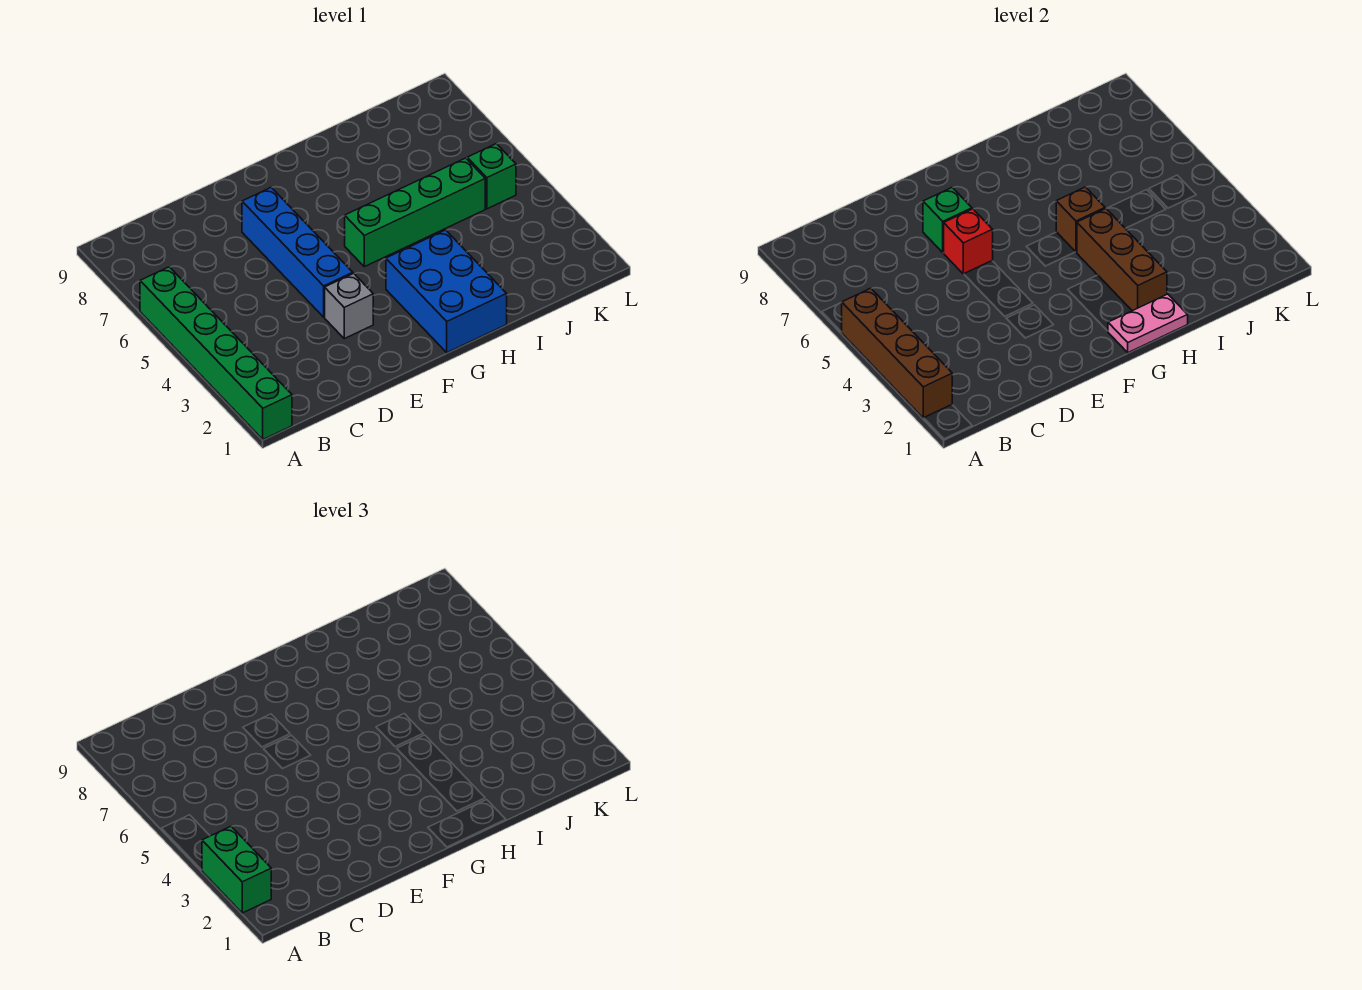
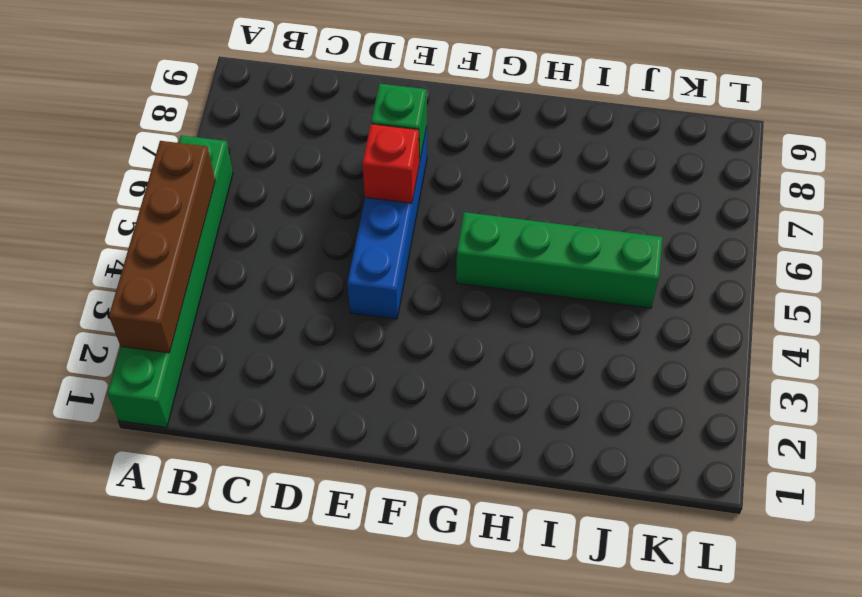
none -> grey 1x1 brick [325,273,373,339]
none -> blue 2x3 brick [386,230,507,353]
none -> green 1x1 brick [467,144,516,209]

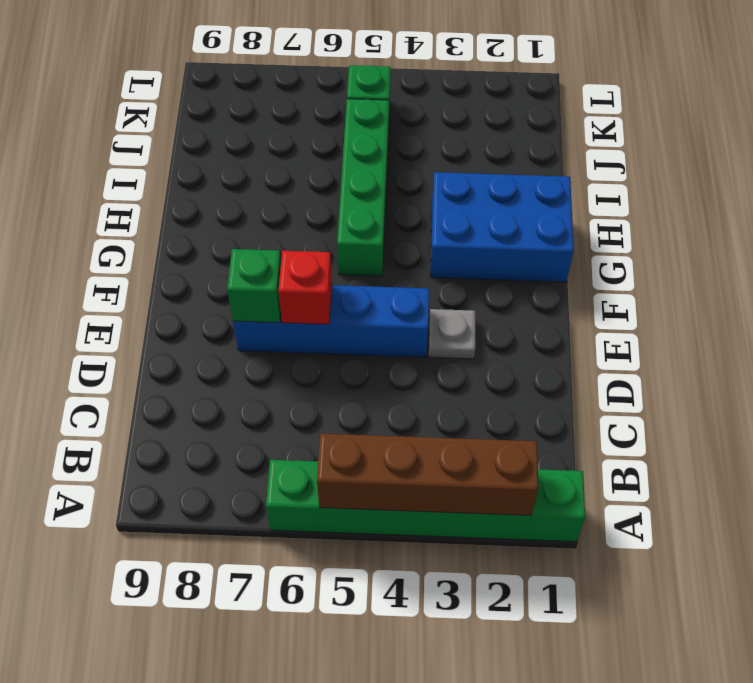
grey 1x1 plate [429,309,475,359] -> grey 1x1 brick [325,273,373,339]
none -> pink 1x2 plate [1108,294,1188,353]
none -> brown 1x3 brick [1077,209,1167,311]
none -> brown 1x1 brick [1056,187,1105,252]

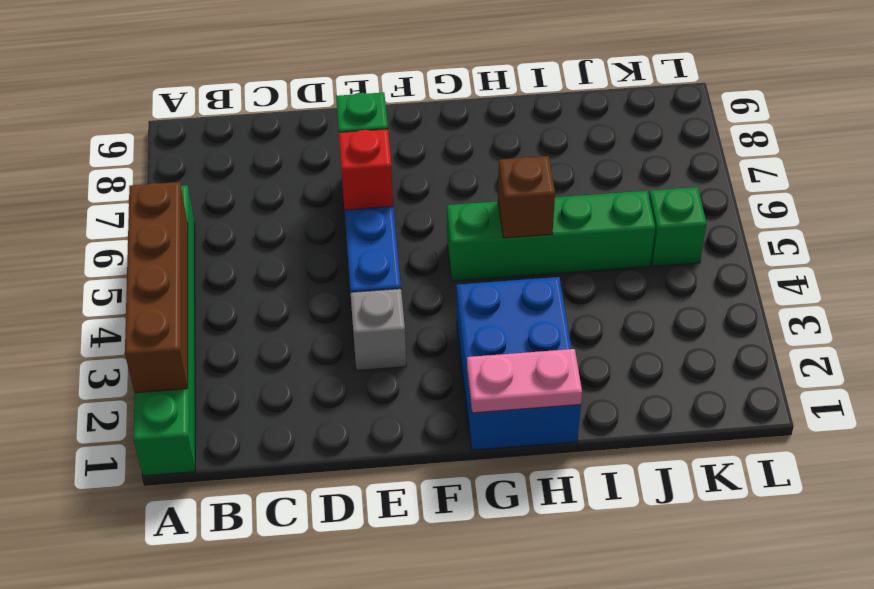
none -> brown 1x3 brick [1077,209,1167,311]
none -> green 1x2 brick [202,826,271,913]

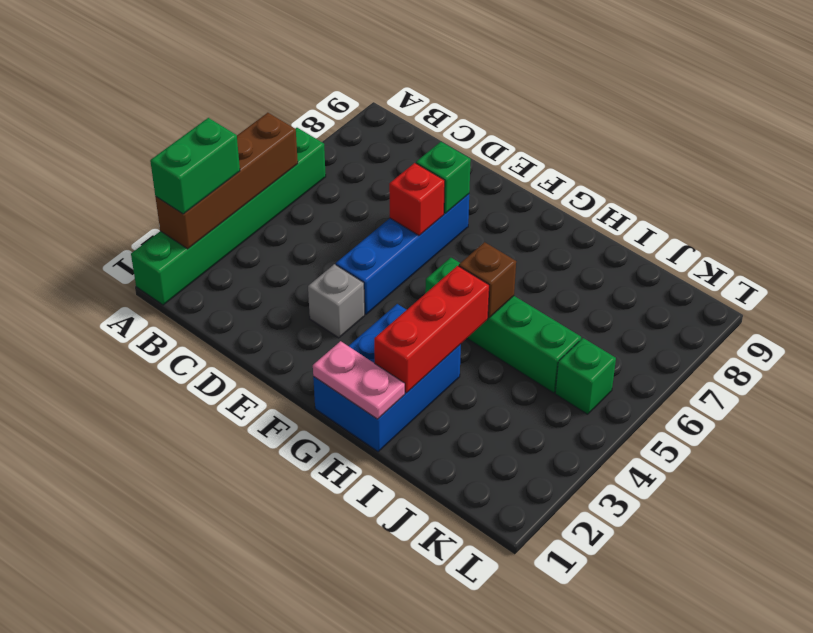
red 1x3 brick [374,266,489,393] -> brown 1x3 brick [1077,209,1167,311]

